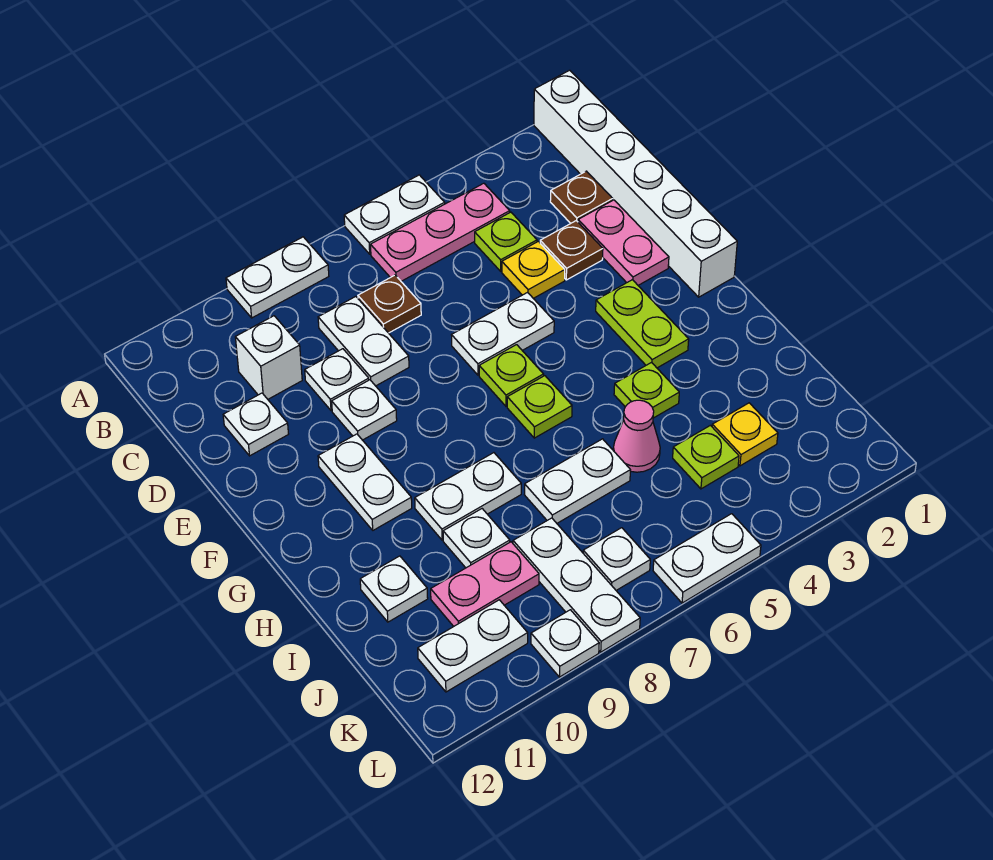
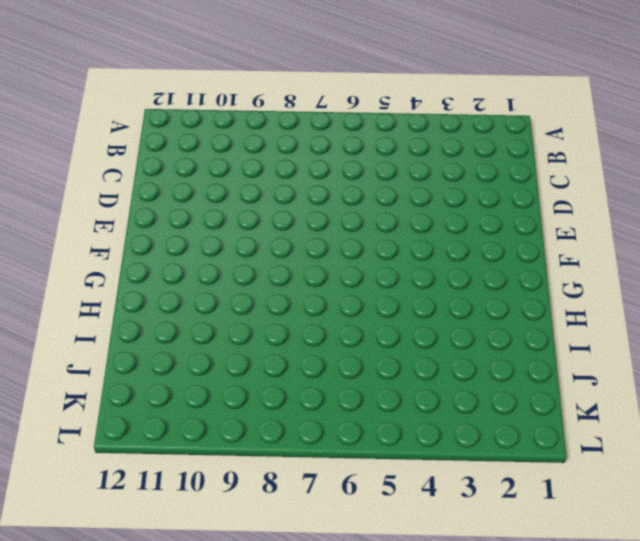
none -> white 1x6 brick [534,70,737,297]
none -> white 1x2 plate [344,175,445,254]
none -> white 1x2 plate [226,237,329,318]
none -> pink 1x3 plate [371,183,510,281]

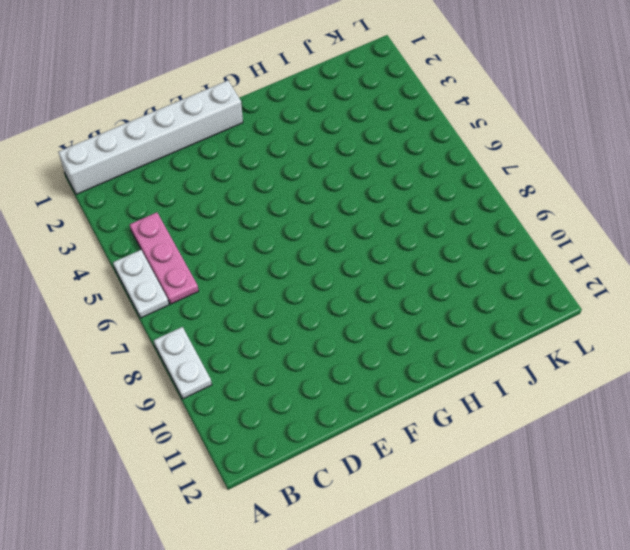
none -> brown 1x1 plate [550,171,613,223]
none -> lime 1x1 plate [475,212,537,271]
none -> brown 1x1 plate [358,275,421,333]
none -> white 1x2 plate [318,297,409,386]

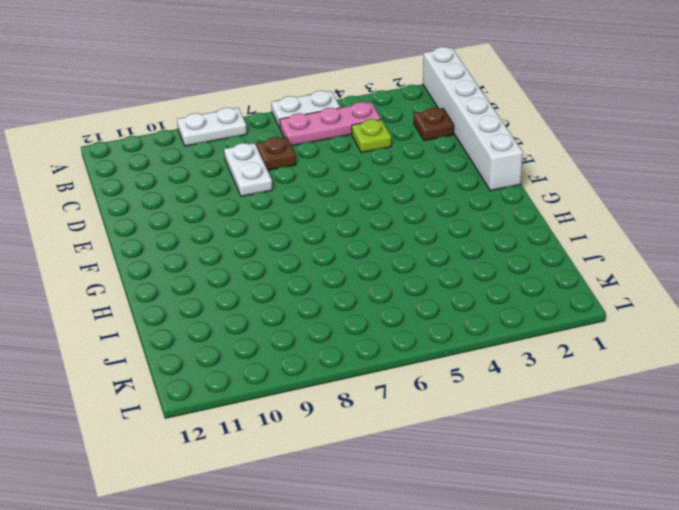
none -> white 1x1 brick [235,316,302,399]
none -> pink 1x2 plate [578,200,669,285]
none -> brown 1x1 plate [540,221,603,280]
none -> yellow 1x1 plate [502,241,565,298]

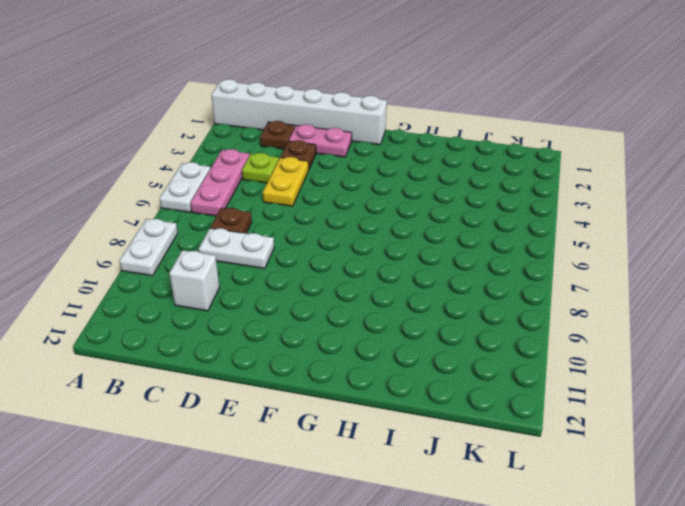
yellow 1x2 plate [263,157,309,206] -> yellow 1x1 plate [502,241,565,298]
none -> white 1x1 plate [305,349,369,411]
none -> white 1x1 plate [223,393,288,456]
none -> white 1x2 plate [452,292,554,375]
none -> white 1x1 plate [332,380,397,440]

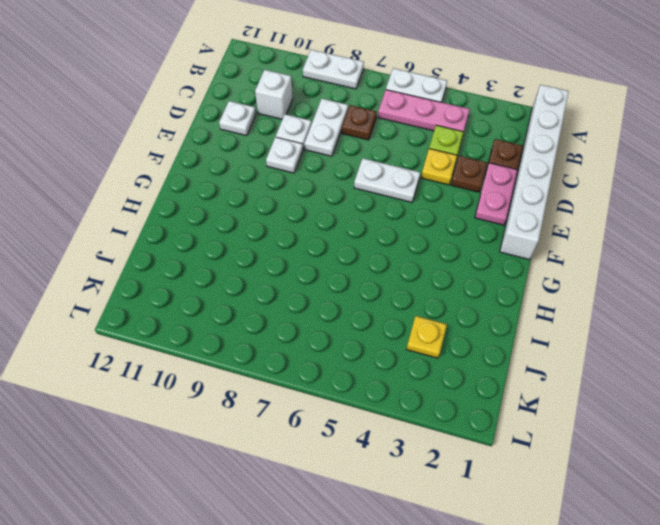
none -> lime 1x2 plate [596,280,689,368]
none -> lime 1x1 plate [479,345,544,406]
none -> white 1x2 plate [318,434,412,530]
none -> lime 1x1 plate [507,376,572,438]

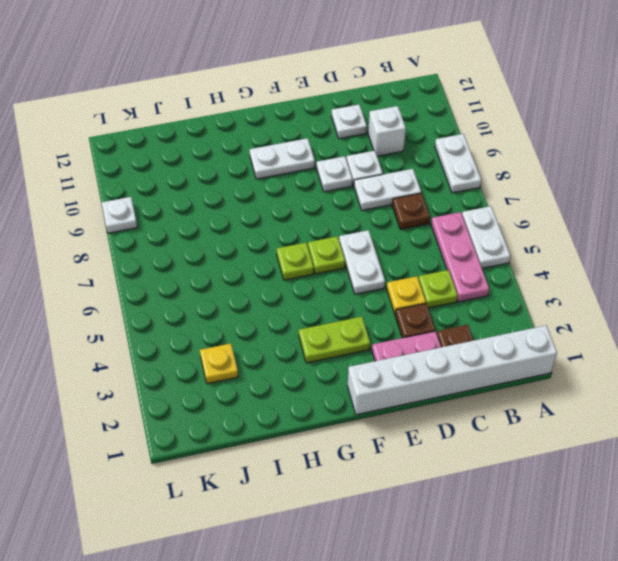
none -> lime 1x1 plate [614,363,679,418]
none -> white 1x2 plate [415,453,521,540]
none -> pink 1x1 cone [613,400,660,472]
none -> white 1x2 plate [524,439,630,523]

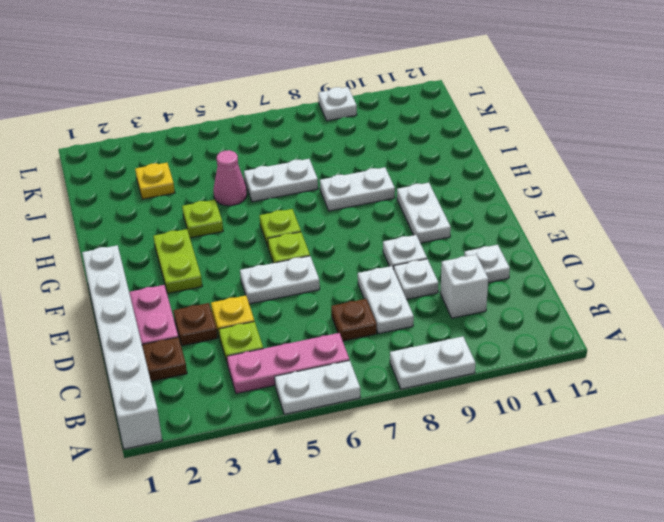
none -> white 1x1 plate [443,509,510,568]
none -> white 1x1 plate [360,556,428,622]
none -> lime 1x1 plate [673,425,739,489]
none -> white 1x3 plate [513,518,640,652]

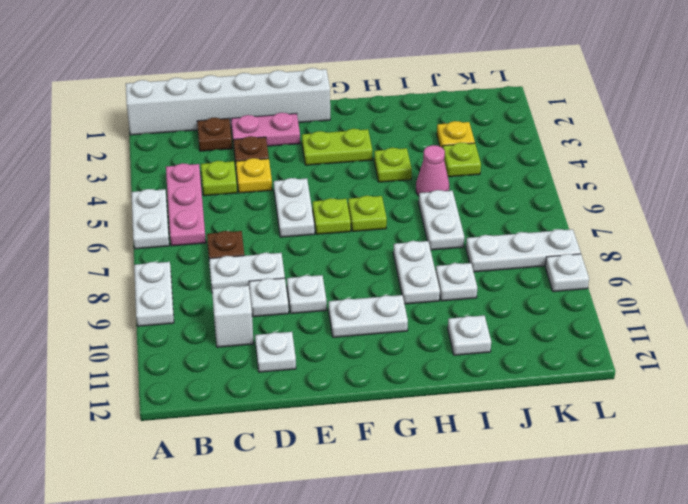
none -> pink 1x2 plate [431,542,539,626]
none -> white 1x1 plate [583,528,650,590]
none -> white 1x2 plate [418,600,528,692]
none -> white 1x2 plate [653,514,761,603]

